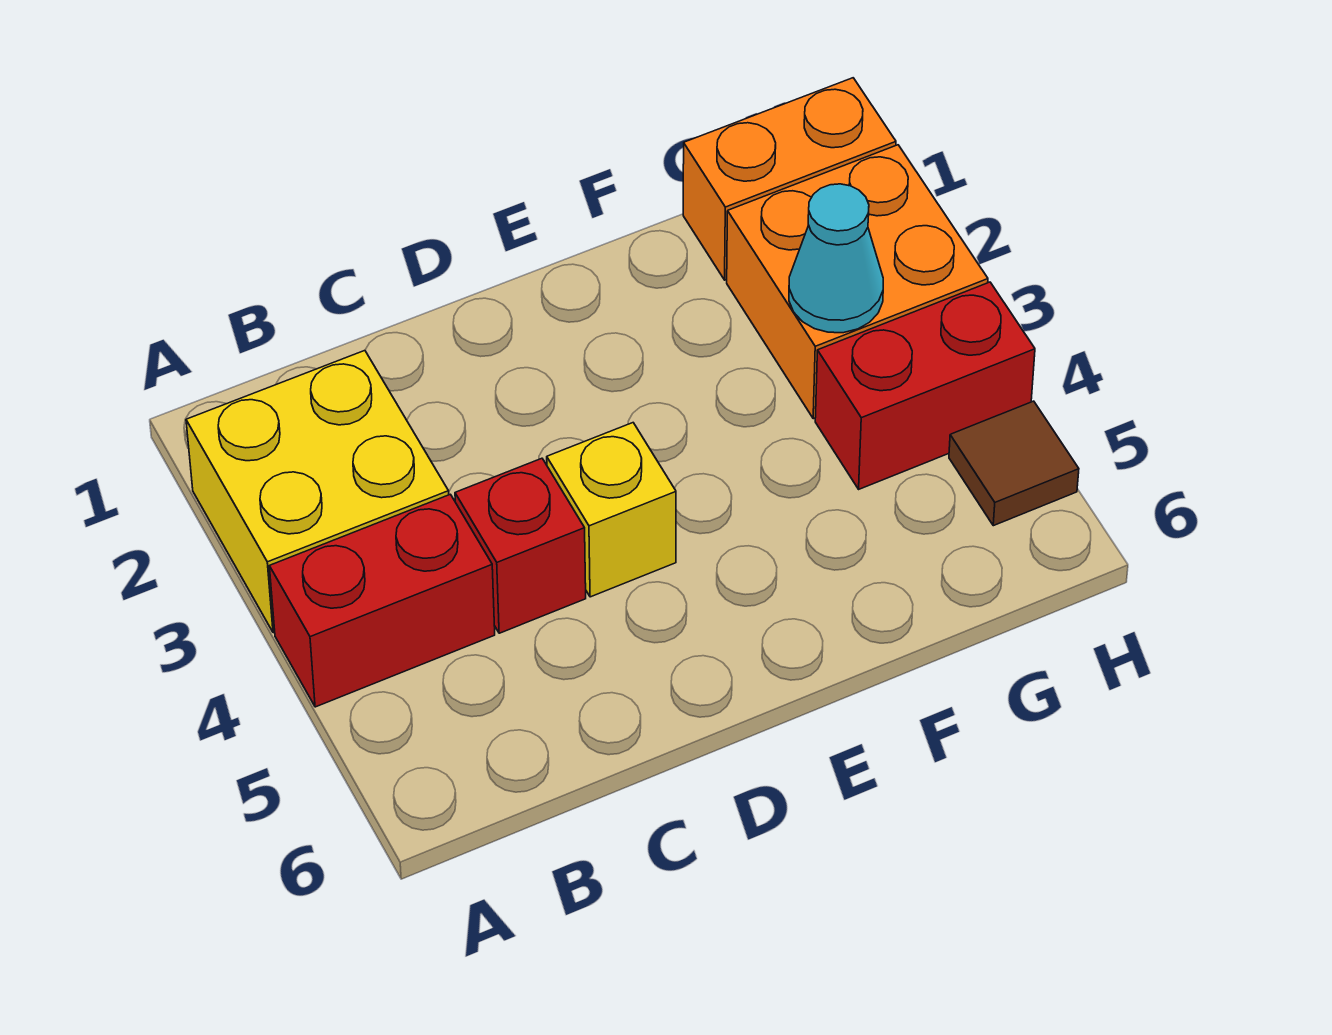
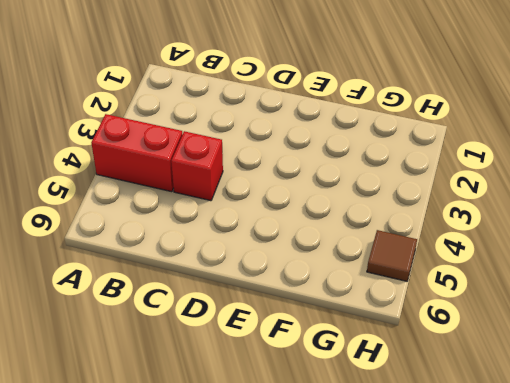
none -> yellow 2x2 brick [186,351,449,633]
none -> yellow 1x1 brick [547,423,676,597]

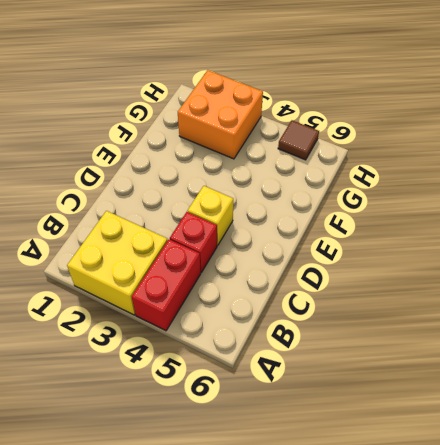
none -> orange 1x2 brick [683,78,896,280]
none -> red 1x2 brick [815,282,1035,489]

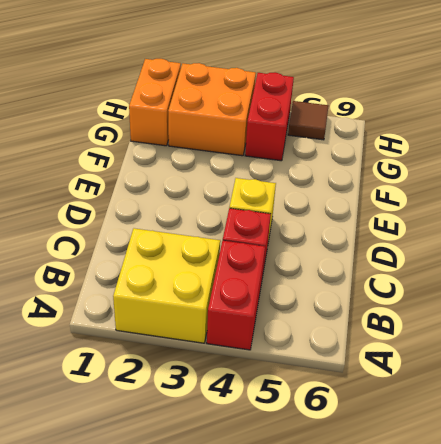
none -> cyan 1x1 cone [789,184,883,333]

